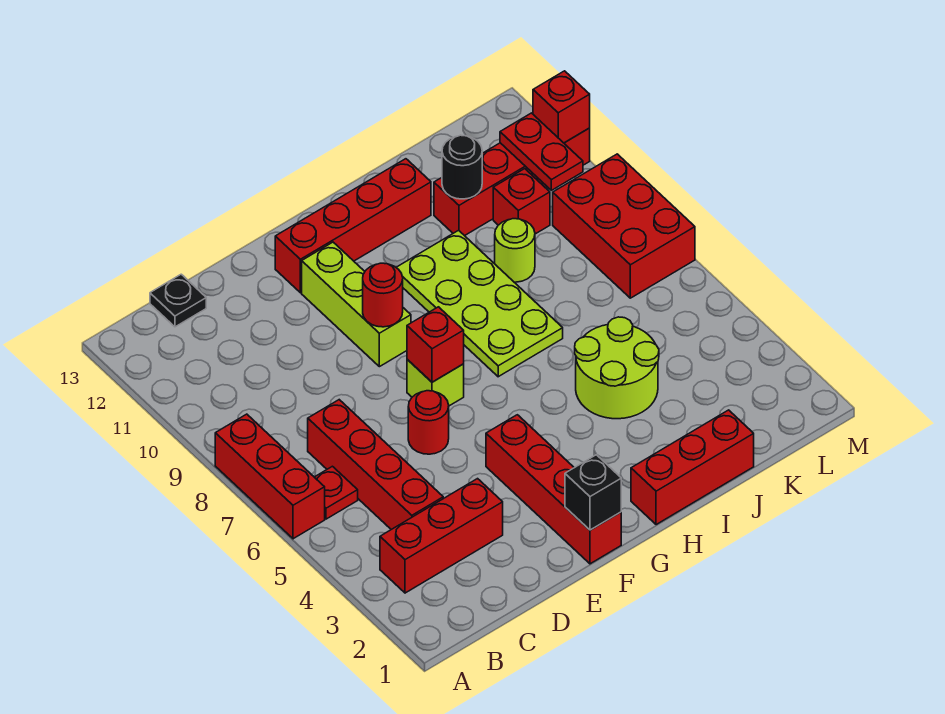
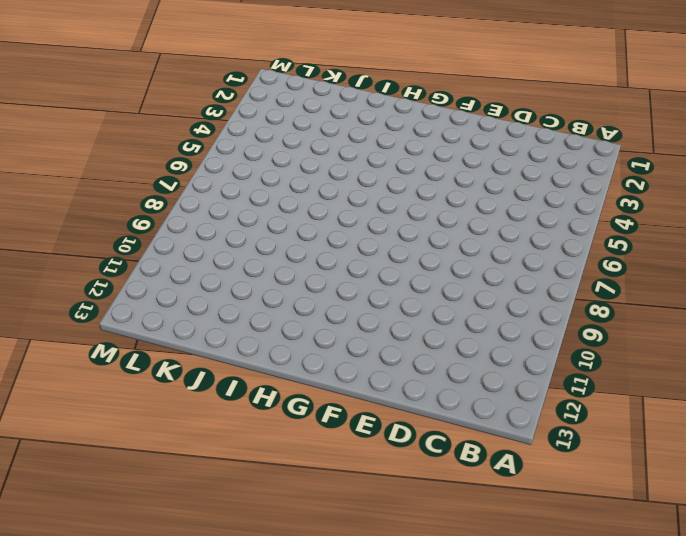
none -> red 1x3 brick [215,414,325,539]
none -> red 1x3 brick [380,479,503,593]
none -> red 1x1 plate [315,466,358,519]

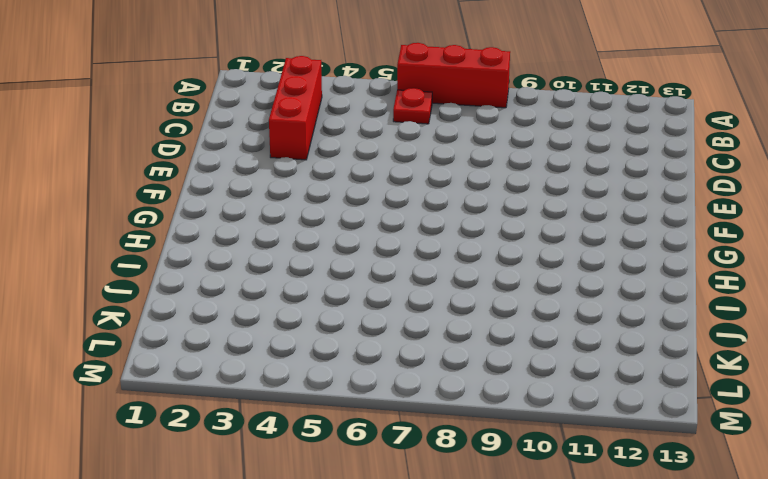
none -> red 1x4 brick [308,400,443,530]
none -> black 1x1 plate [150,274,206,327]
none -> red 1x1 round brick [408,391,449,454]

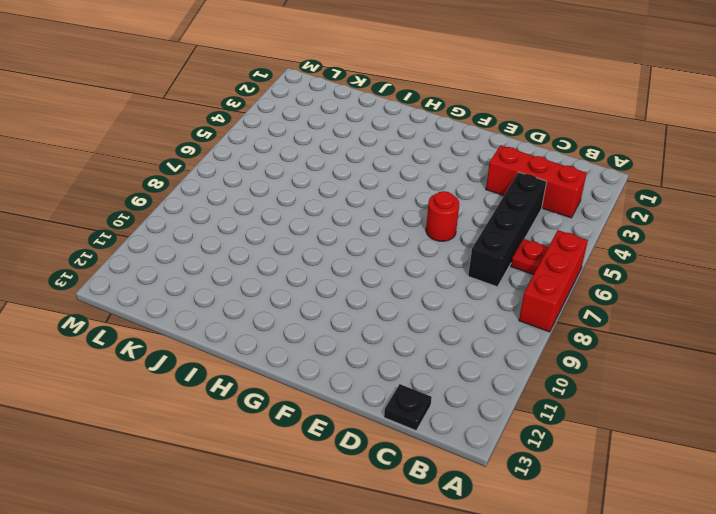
black 1x4 brick [468,172,547,287] -> red 1x4 brick [308,400,443,530]
none -> red 1x4 brick [486,415,621,564]
none -> lime 1x1 brick [407,359,464,406]
none -> lime 1x3 brick [302,242,411,367]

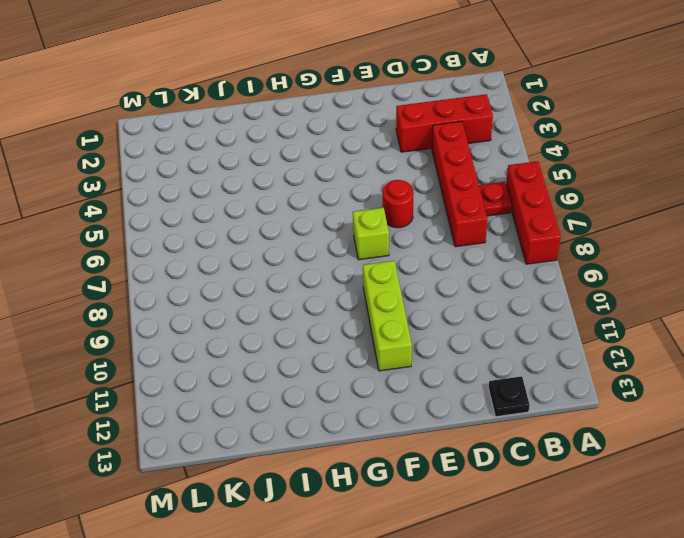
none -> red 1x4 brick [486,415,621,564]
none -> red 1x4 brick [275,159,431,293]
none -> red 1x3 brick [631,410,754,525]

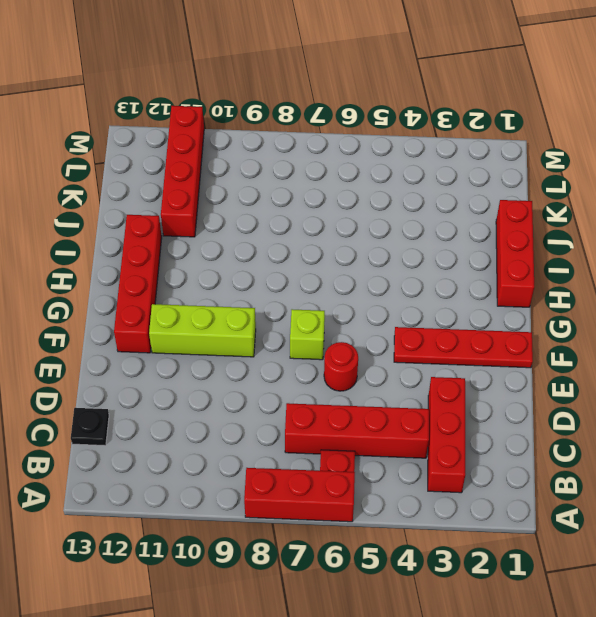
red 1x4 plate [394,327,533,368] -> red 1x4 brick [486,415,621,564]
none -> lime 2x4 plate [396,230,563,377]
none -> lime 2x2 round brick [575,317,659,419]
none -> lime 1x1 round brick [495,219,535,282]

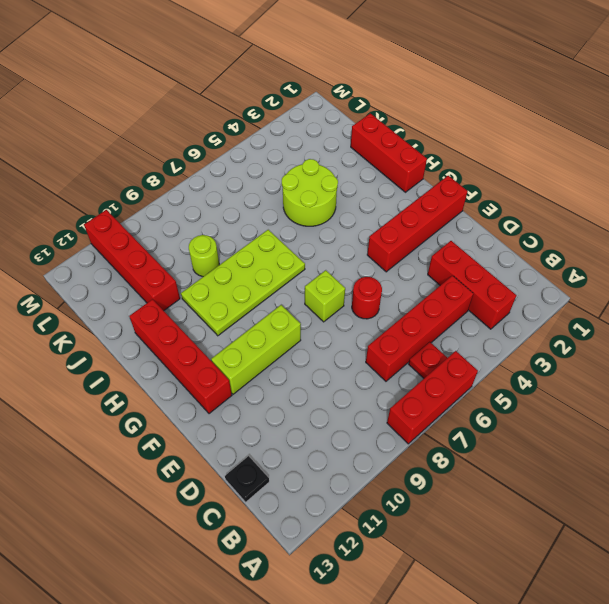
none -> red 1x1 brick [493,169,550,234]
none -> red 2x3 brick [553,154,695,298]
none -> black 1x1 brick [565,455,621,530]

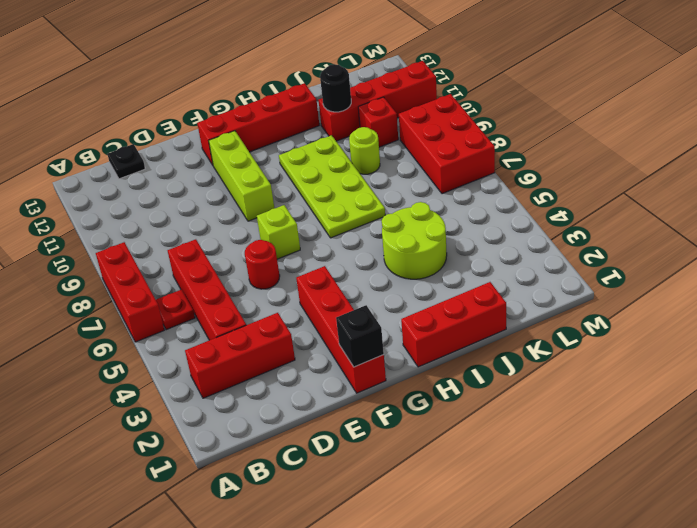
none -> red 1x1 brick [407,307,464,382]
none -> red 1x1 round brick [363,263,403,327]
none -> red 1x2 plate [500,113,583,190]

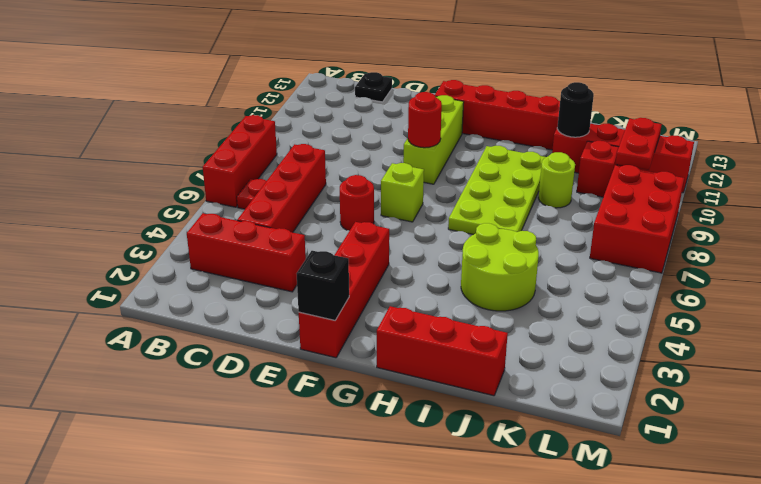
none -> red 1x1 brick [407,307,464,382]
none -> red 1x1 brick [533,71,590,143]

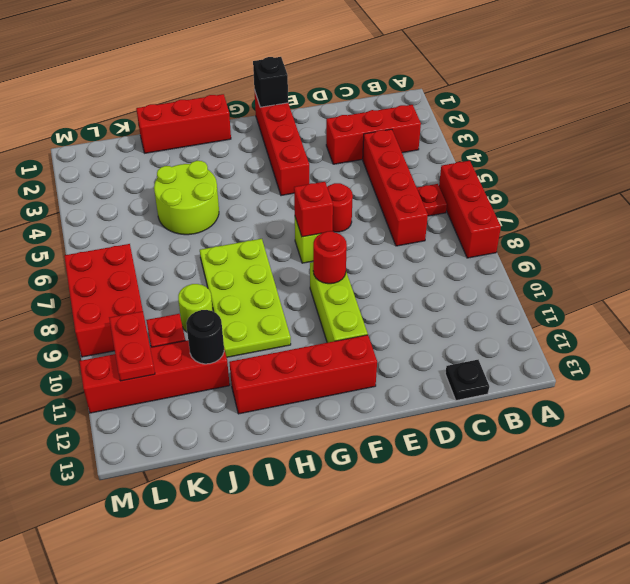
none -> red 1x1 brick [533,71,590,143]

